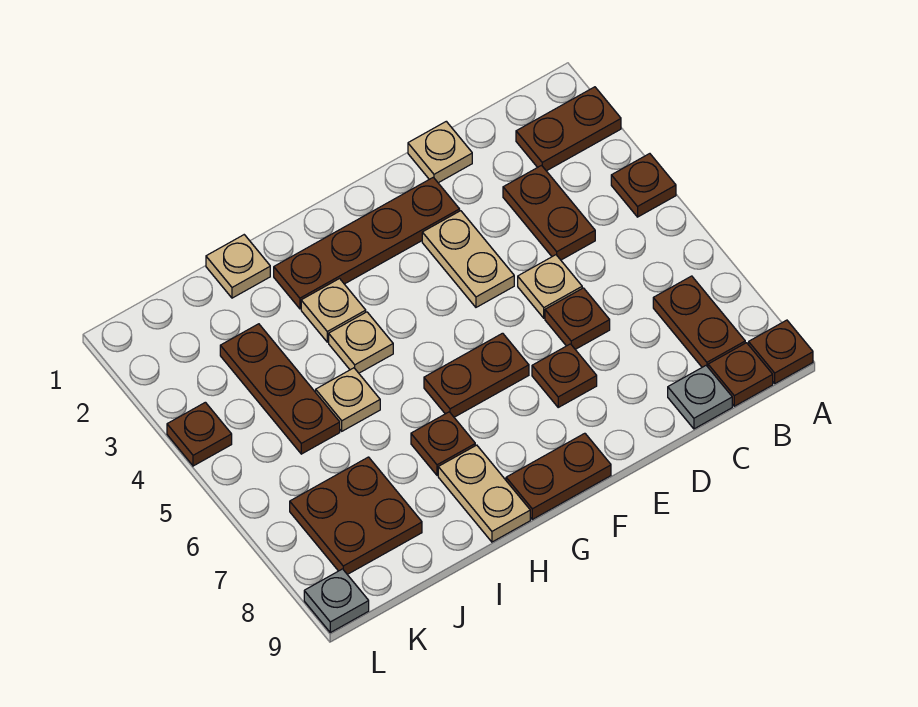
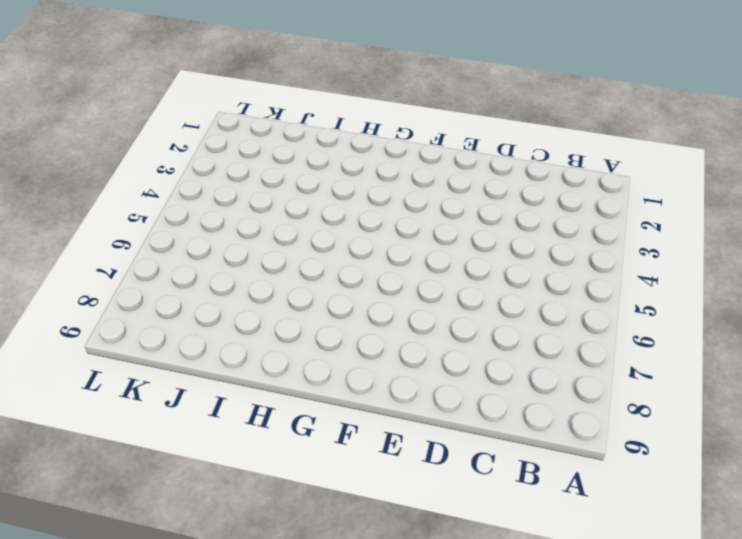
none -> brown 1x2 plate [516,87,621,171]
none -> brown 1x1 plate [611,154,676,217]
none -> brown 1x1 plate [749,320,813,383]

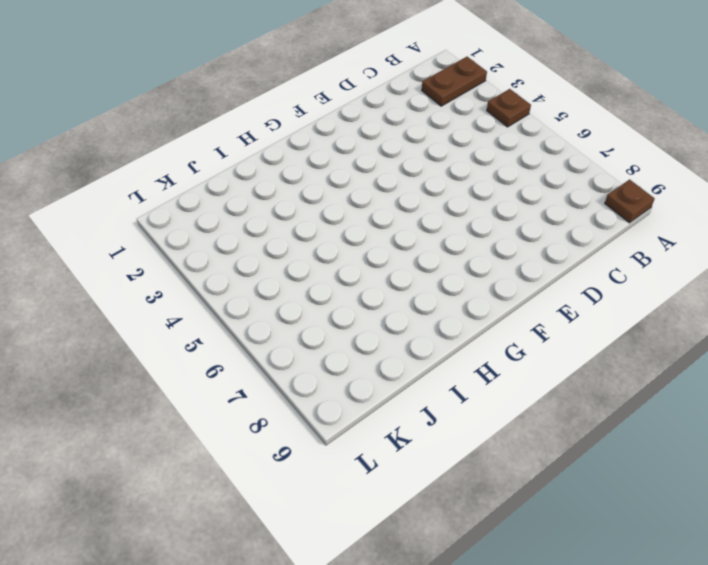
none -> brown 1x2 plate [653,276,745,367]
none -> brown 1x1 plate [708,343,773,406]
none -> brown 1x2 plate [503,166,595,260]

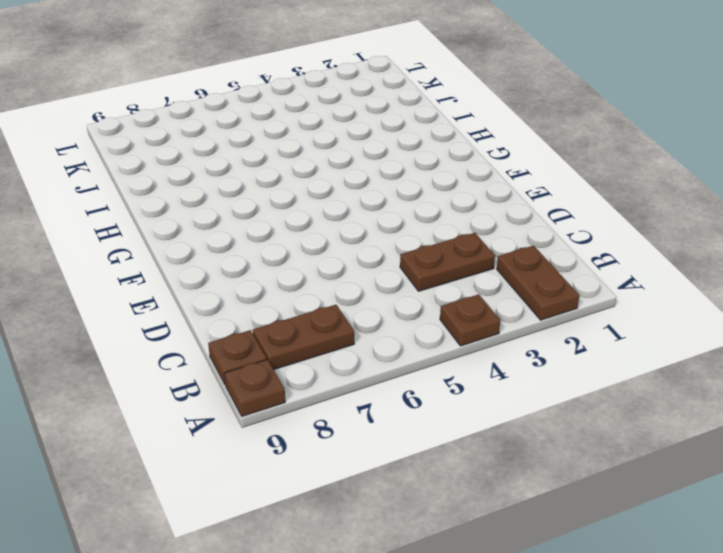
none -> grey 1x1 plate [668,366,732,429]
none -> tan 1x1 plate [408,121,472,183]
none -> tan 1x1 plate [518,255,582,318]

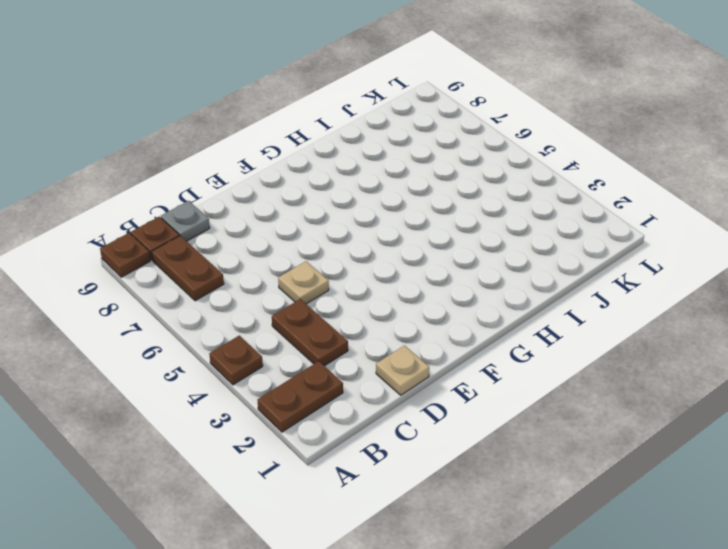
none -> brown 1x1 plate [545,288,610,349]
none -> brown 1x4 plate [274,177,460,309]
none -> tan 1x2 plate [422,211,514,307]

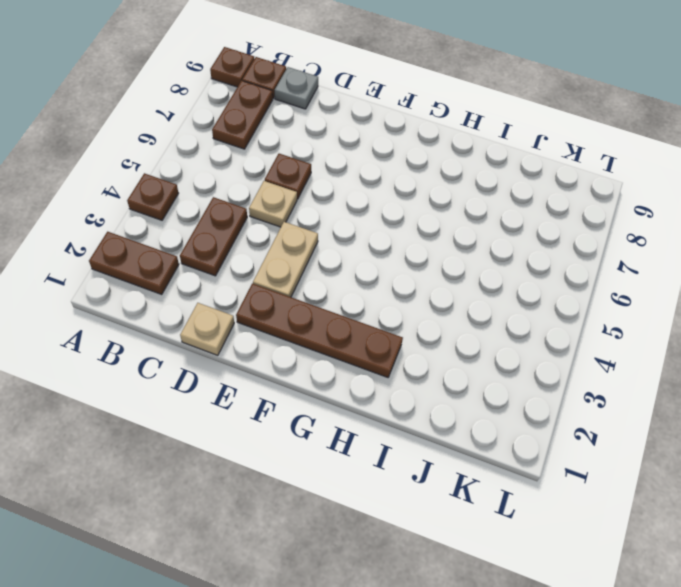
none -> brown 1x1 plate [532,344,597,407]
none -> brown 1x2 plate [424,333,529,417]
none -> brown 1x2 plate [506,433,611,519]

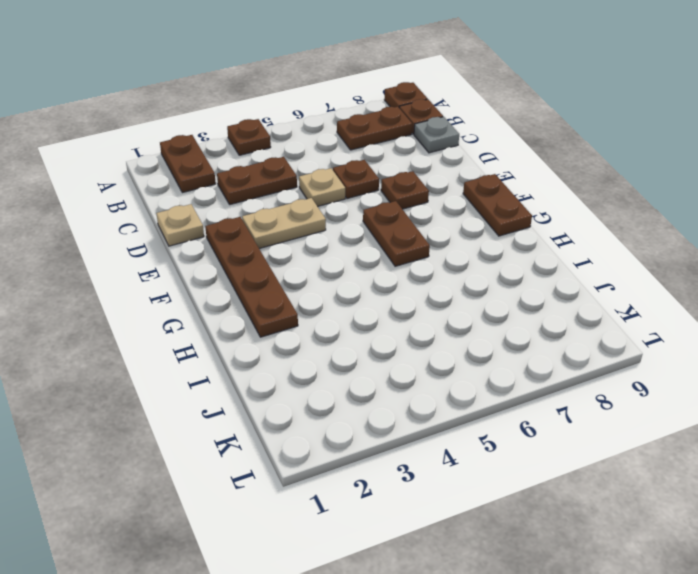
none -> tan 1x1 plate [301,279,366,342]
none -> tan 1x1 plate [329,312,393,373]
none -> brown 1x1 plate [411,412,475,475]

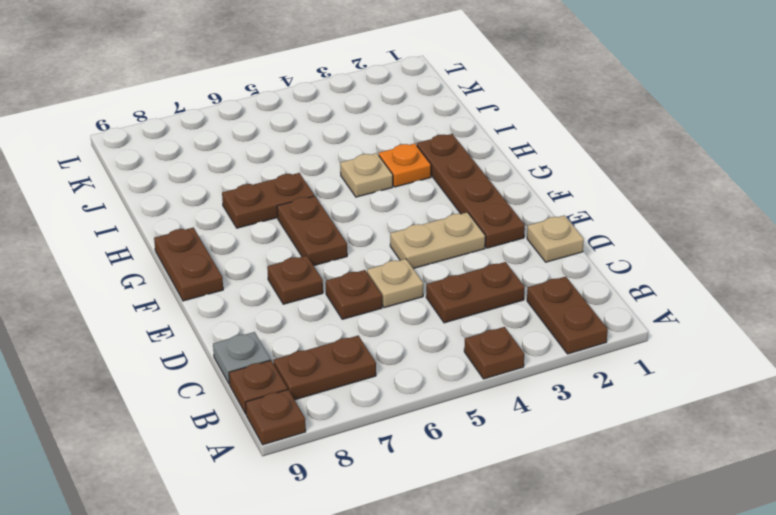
orange 1x1 plate [379,143,431,187] -> tan 1x1 plate [301,279,366,342]
brown 1x2 plate [222,173,314,228] -> brown 1x1 plate [411,412,475,475]
none -> tan 1x2 plate [438,445,530,542]
none -> tan 1x1 plate [206,235,270,298]
none -> tan 1x1 plate [316,368,380,431]

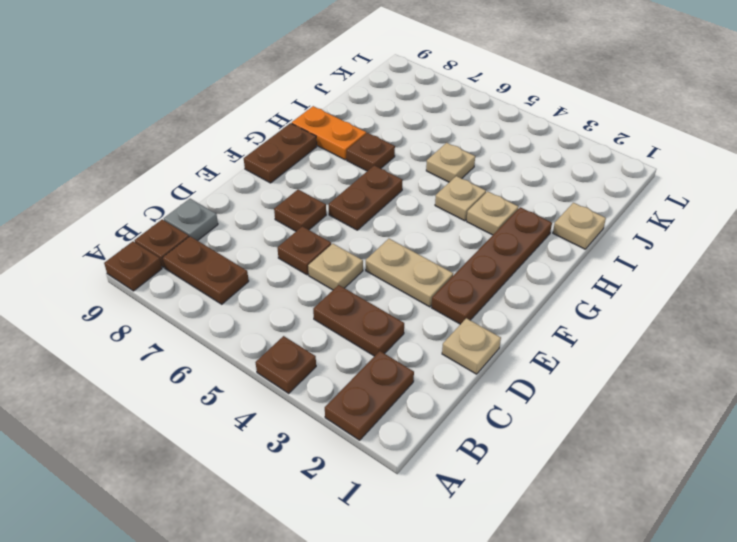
orange 1x2 plate [292,106,366,160] -> tan 1x2 plate [438,445,530,542]
none -> brown 1x3 plate [220,324,340,454]
none -> brown 2x2 plate [290,457,422,574]
none -> brown 1x1 plate [167,402,232,466]

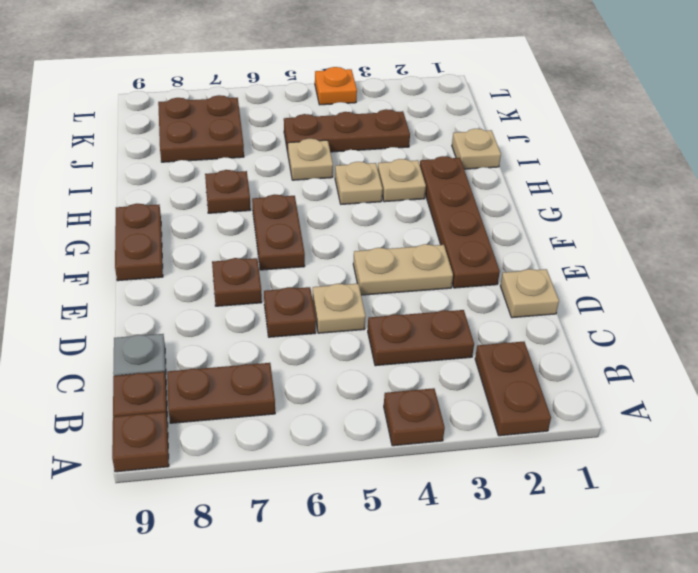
orange 1x1 plate [315,67,357,105] -> brown 1x1 plate [167,402,232,466]
none -> tan 1x2 plate [438,445,530,542]
none -> grey 1x1 plate [304,569,369,633]

